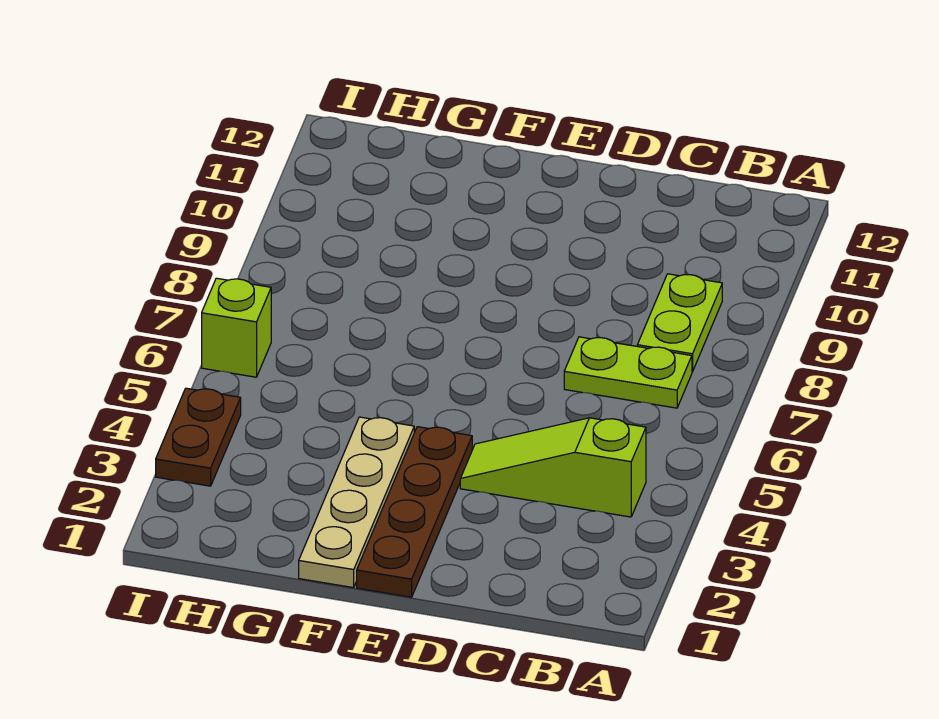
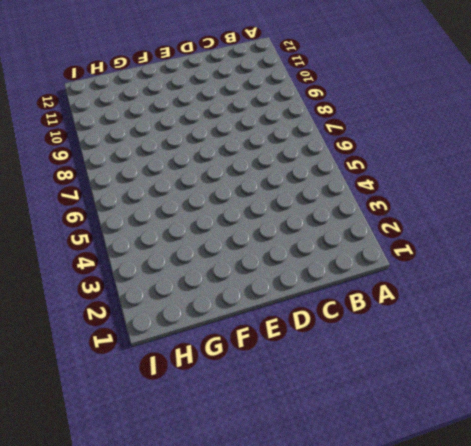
none -> lime 1x3 slope [460,418,646,517]
none -> lime 1x2 plate [564,337,692,408]

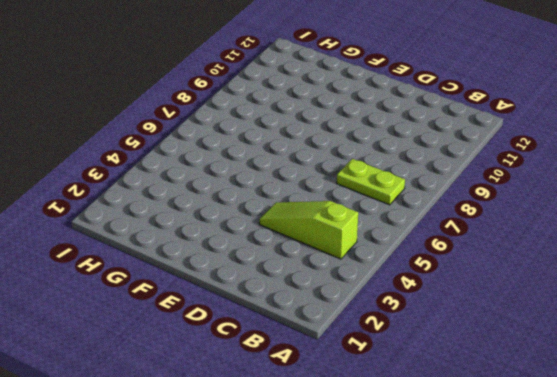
none -> lime 1x2 plate [637,274,722,372]
none -> brown 1x4 plate [357,427,472,597]

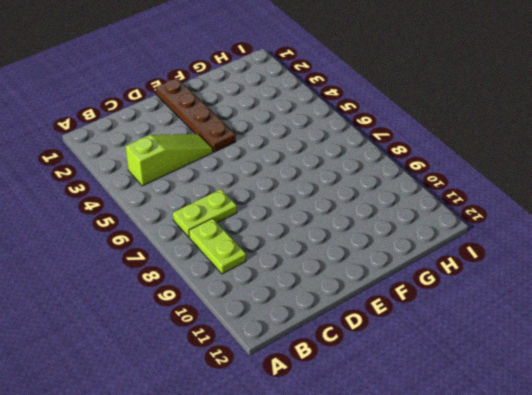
none -> tan 1x4 plate [299,417,414,588]
none -> brown 1x2 plate [156,388,241,486]

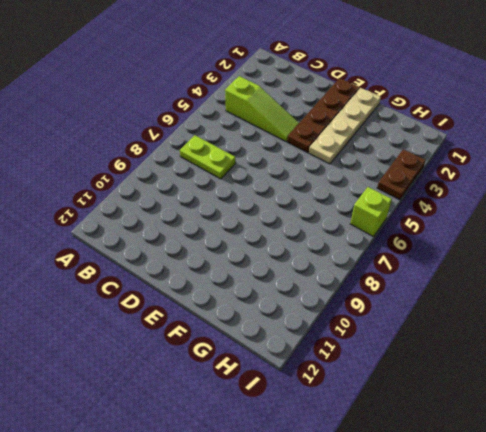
none -> lime 1x2 plate [637,274,722,372]

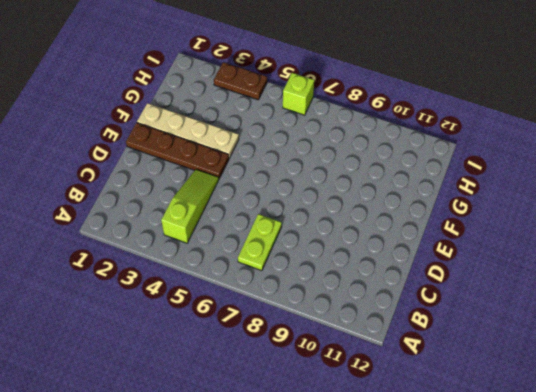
none -> lime 1x2 plate [637,274,722,372]

